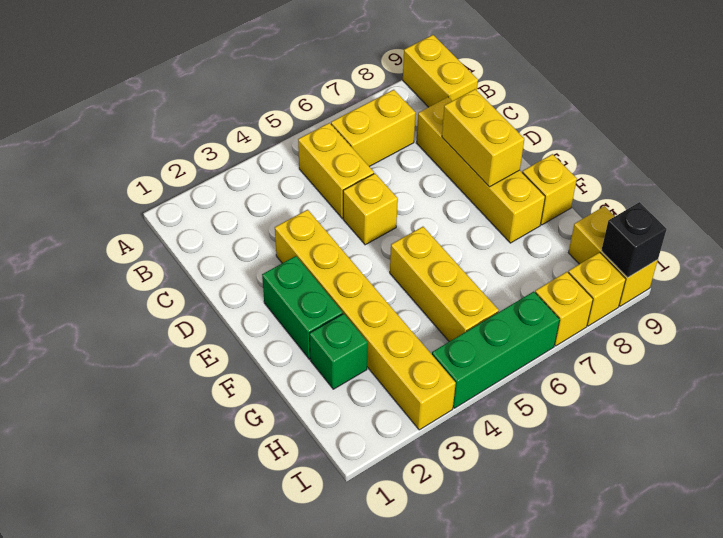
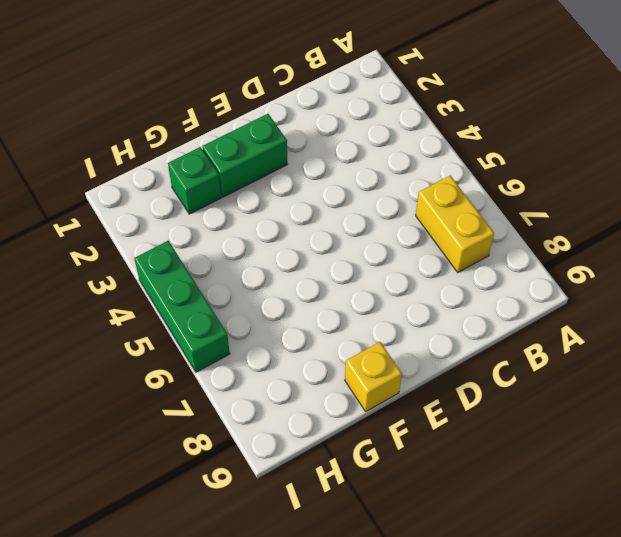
none -> yellow 1x2 brick [403,35,478,107]
none -> yellow 1x2 brick [298,123,374,218]
none -> yellow 1x4 brick [416,97,545,243]

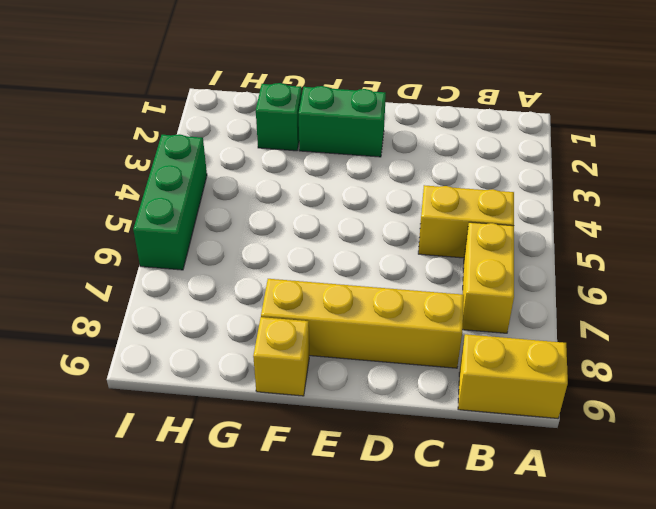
none -> yellow 1x6 brick [275,210,456,430]
none -> yellow 1x1 brick [343,174,398,245]
none -> yellow 1x3 brick [390,227,499,342]

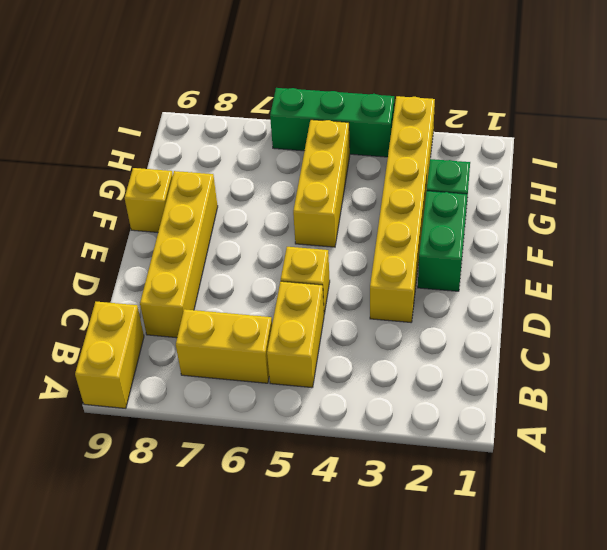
none -> yellow 1x2 brick [568,206,658,306]
none -> yellow 1x1 brick [535,272,593,346]
none -> yellow 1x1 brick [568,252,626,326]

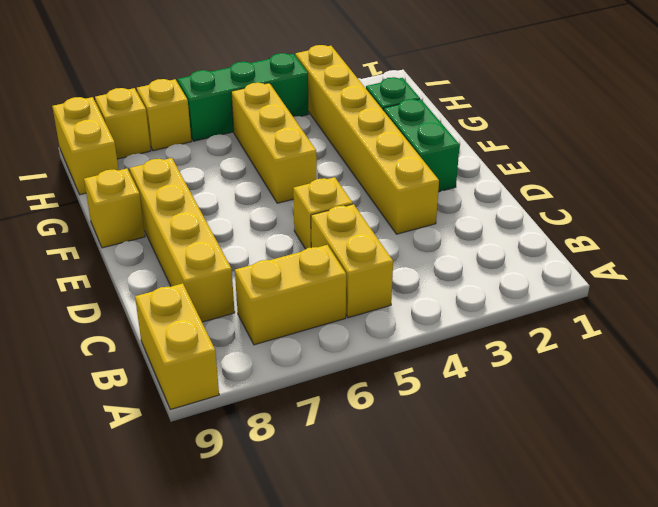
none -> yellow 1x2 brick [442,89,524,187]
none -> black 1x1 brick [601,202,667,278]

